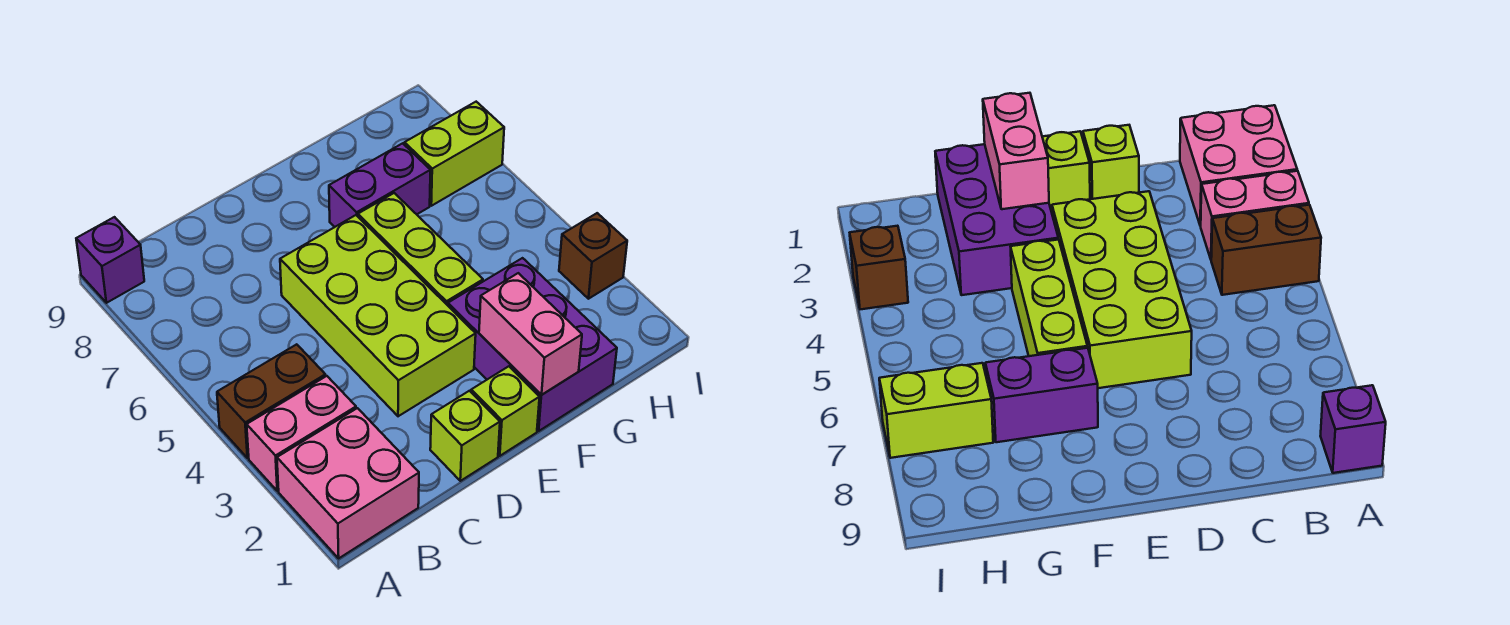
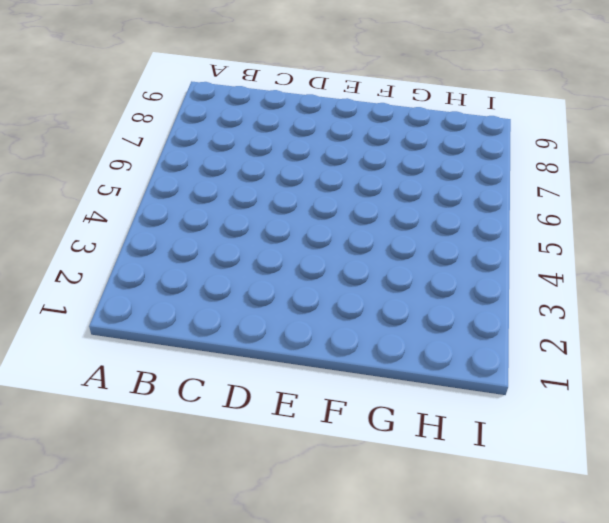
none -> pink 2x2 brick [277,408,419,558]
none -> pink 1x2 brick [247,376,356,491]
none -> brown 1x2 brick [217,344,326,458]

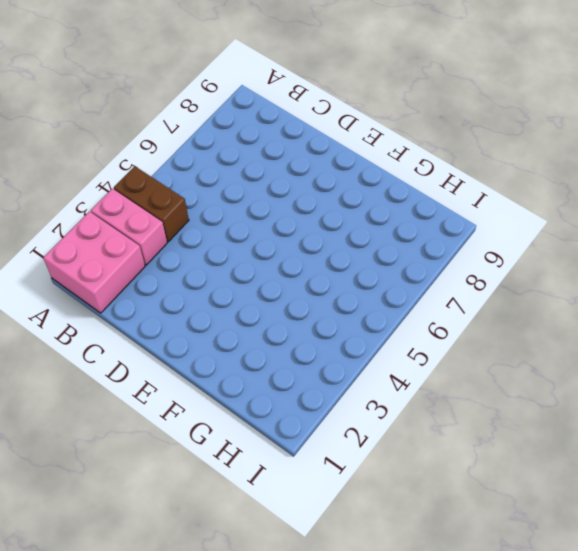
none -> purple 1x1 brick [76,217,144,303]
none -> lime 1x1 brick [430,391,500,481]
none -> lime 2x4 brick [280,215,476,416]

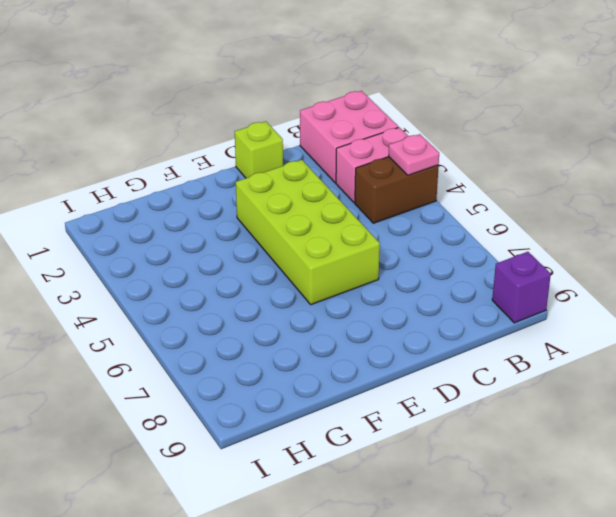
pink 1x1 plate [389,134,439,175] -> none
none -> lime 1x1 brick [471,366,540,456]
none -> purple 2x3 brick [448,258,617,431]
none -> lime 1x3 brick [358,193,483,305]

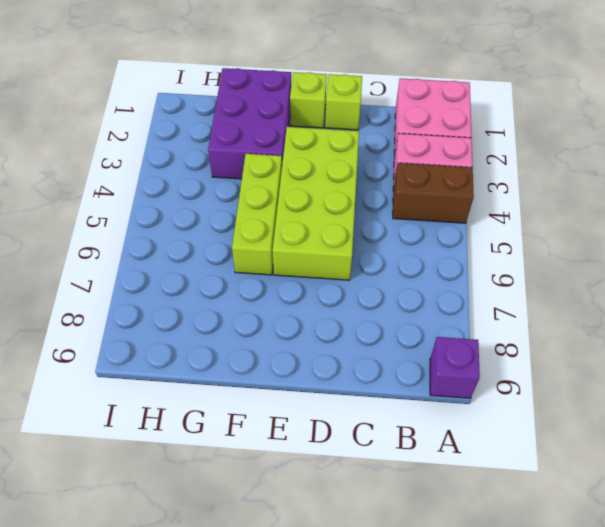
none -> purple 1x2 brick [329,143,430,227]
none -> lime 1x2 brick [404,102,504,206]
none -> brown 1x1 brick [559,213,627,299]

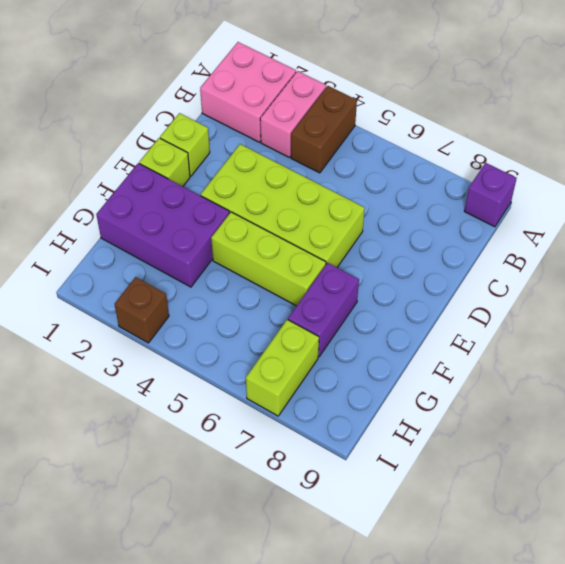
none -> pink 1x2 brick [479,273,582,395]

